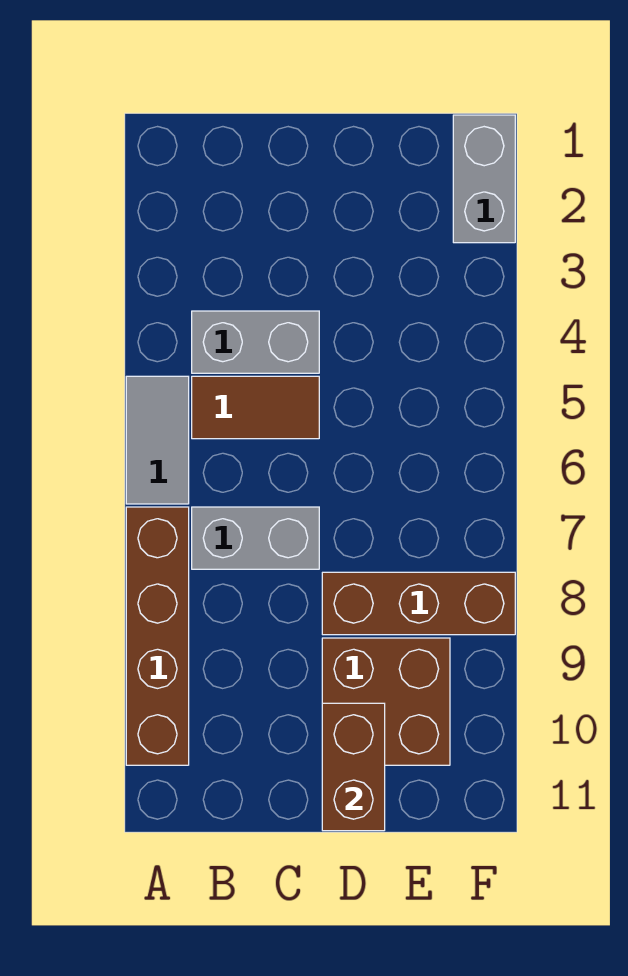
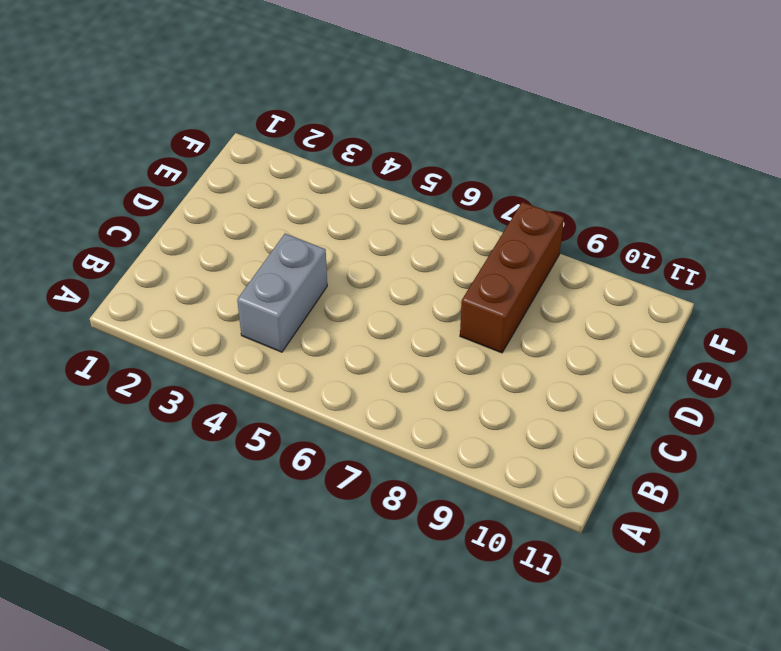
none -> grey 1x2 tile [126,376,189,504]
none -> brown 1x4 brick [126,507,189,765]

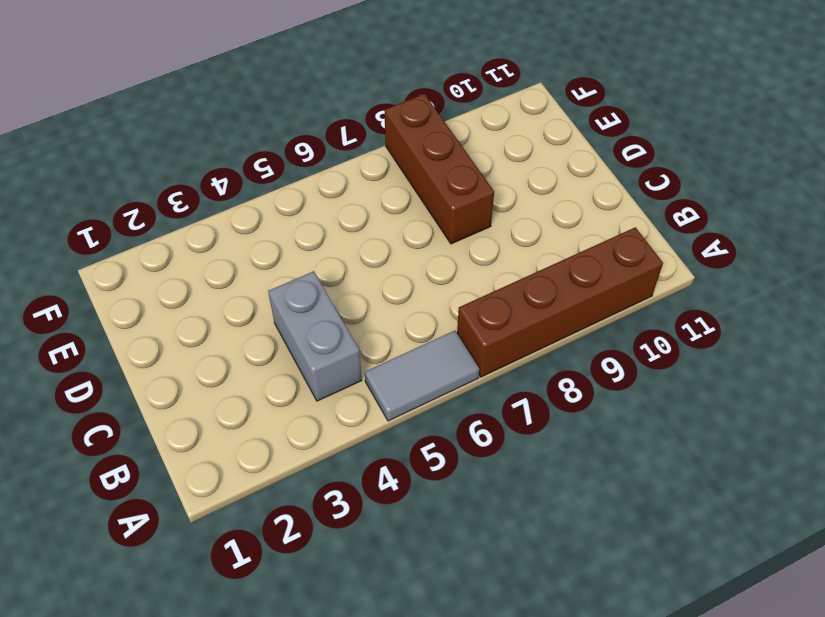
none -> brown 1x2 tile [192,376,319,439]
none -> grey 1x2 brick [192,507,319,569]

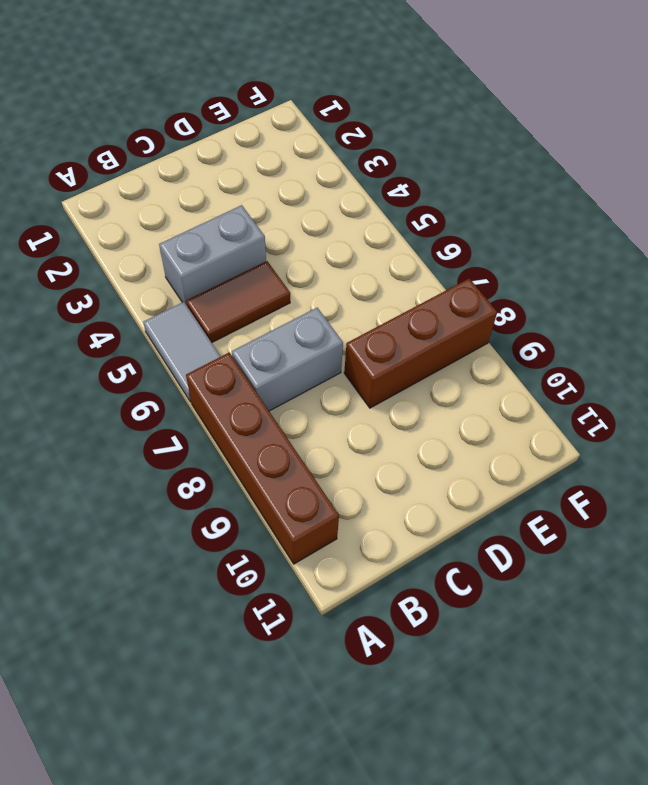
none -> brown 2x2 brick [322,638,450,765]
none -> grey 1x2 brick [453,115,515,243]

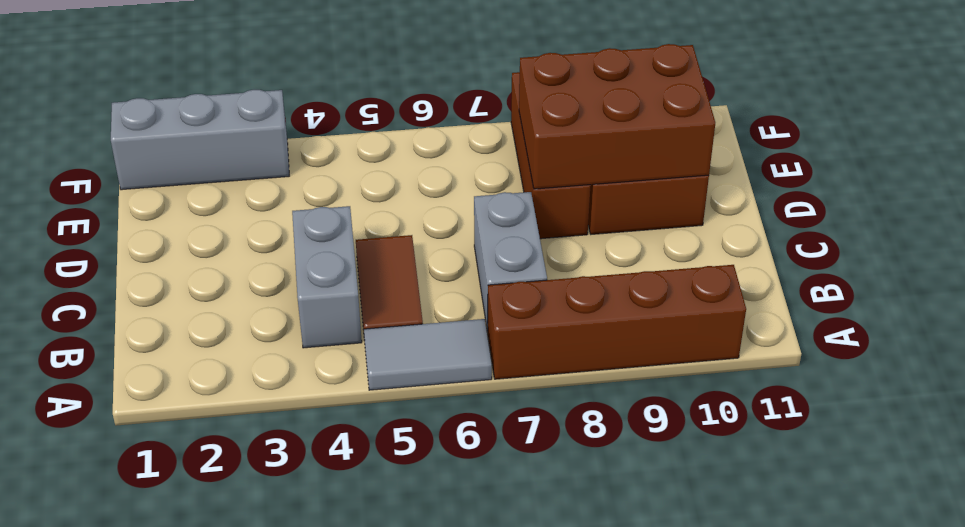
brown 2x3 brick [519,44,715,189] -> brown 1x2 brick [322,703,385,831]
grey 1x3 brick [111,90,289,190] -> grey 1x2 brick [453,115,515,243]

